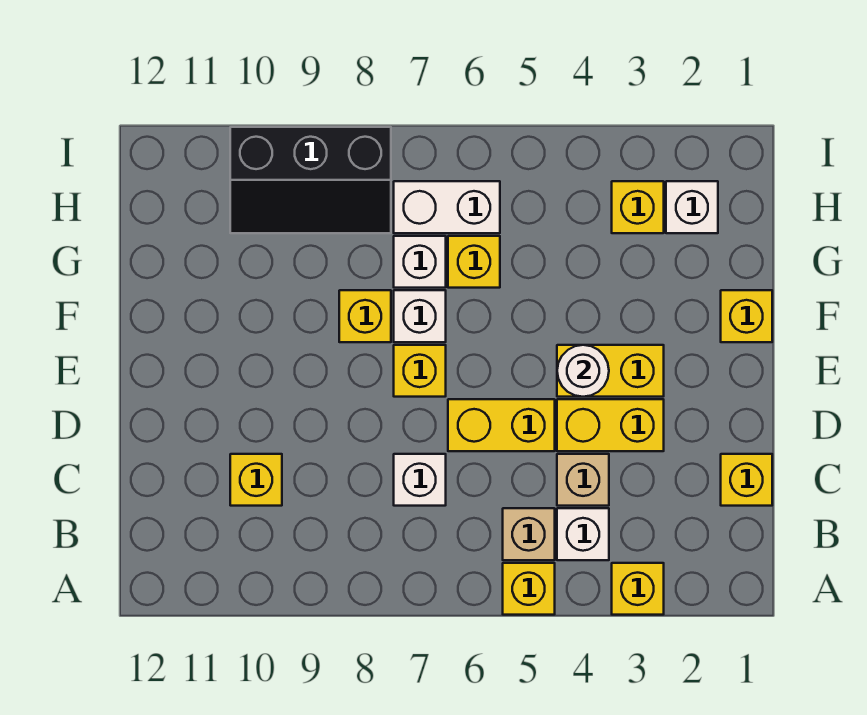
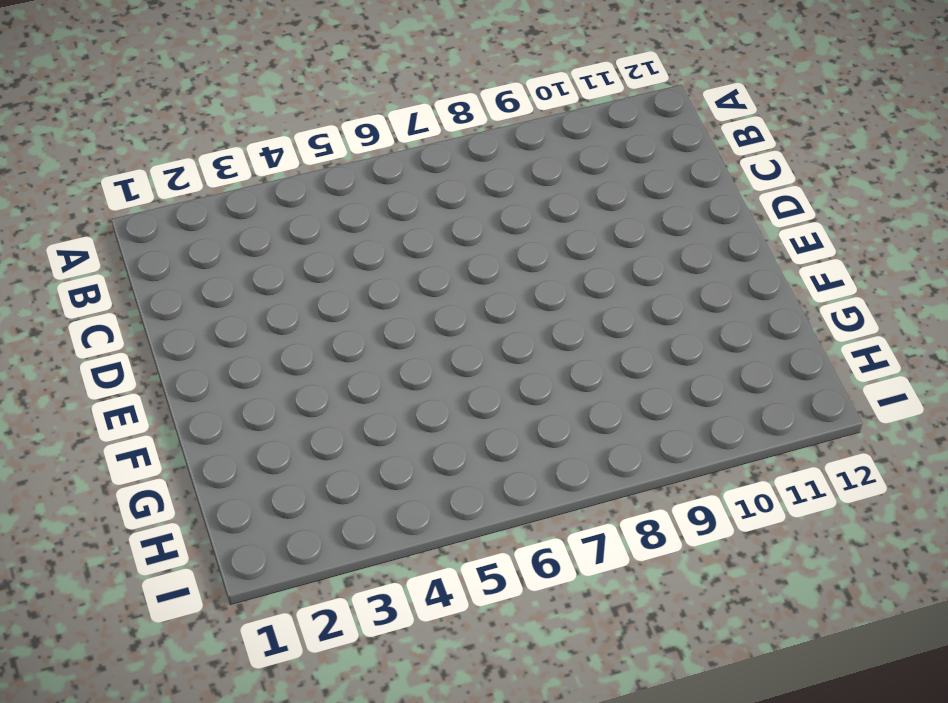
none -> yellow 1x1 brick [612,563,664,615]
none -> yellow 1x1 brick [503,563,555,615]
none -> white 1x1 brick [557,508,609,560]

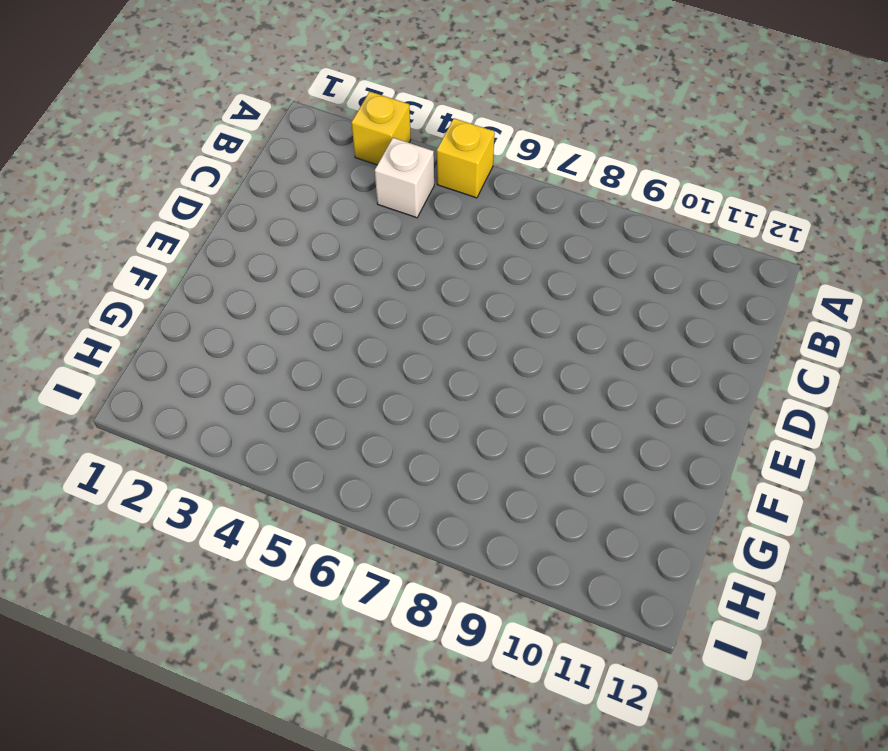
none -> tan 1x1 brick [503,508,555,560]
none -> yellow 1x1 brick [721,454,772,506]
none -> tan 1x1 brick [557,454,609,506]

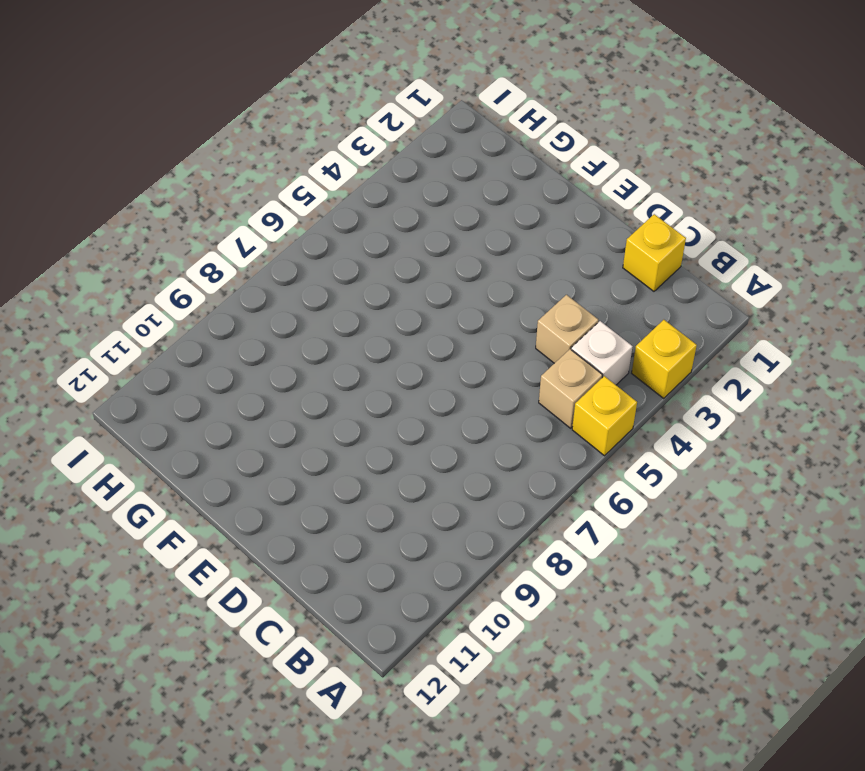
none -> white 1x1 brick [394,454,446,506]
none -> yellow 1x1 brick [230,454,282,506]
none -> yellow 1x2 brick [557,399,664,451]

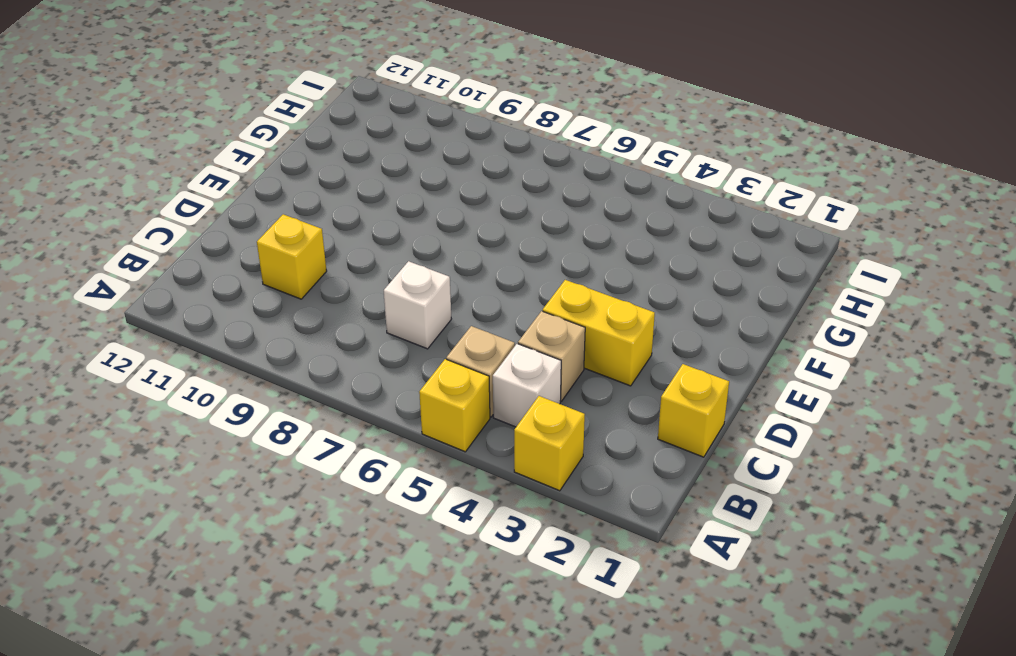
none -> yellow 1x2 brick [448,399,555,451]
none -> yellow 1x2 brick [557,345,664,397]
none -> yellow 1x1 brick [394,345,446,397]

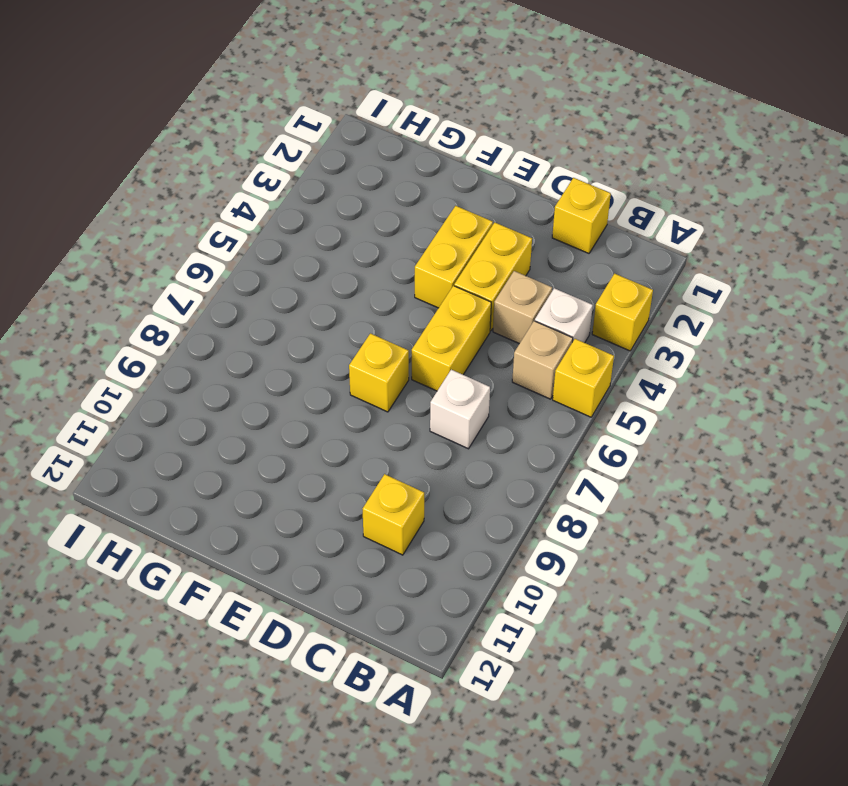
none -> yellow 1x1 brick [721,290,772,342]
none -> white 1x1 brick [394,290,446,342]
none -> yellow 1x1 brick [339,290,391,342]

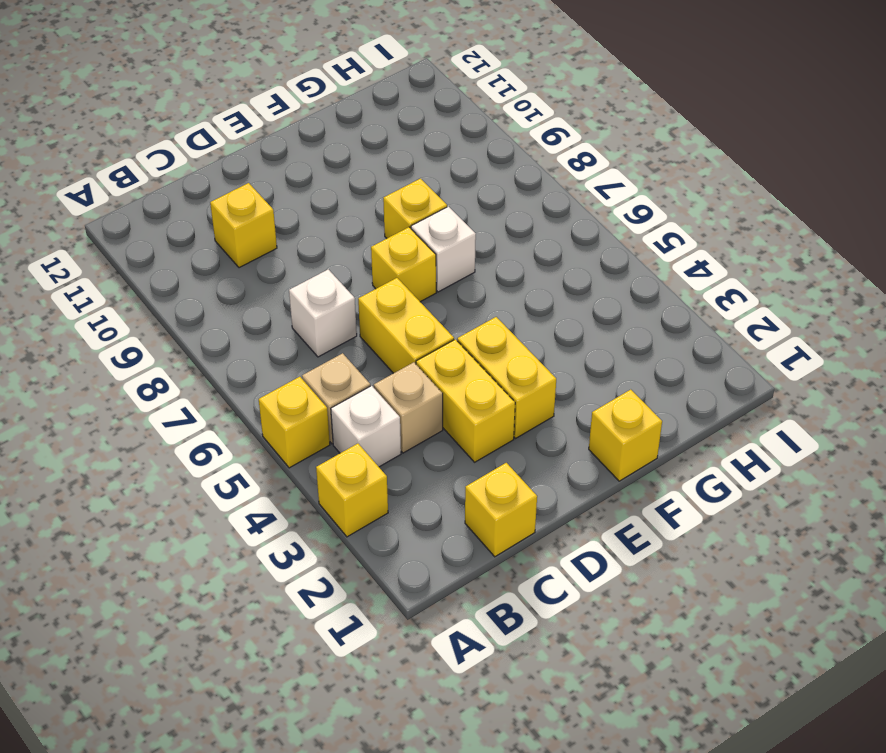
none -> yellow 1x1 brick [448,236,500,288]
none -> white 1x1 brick [394,236,446,288]
none -> white 1x1 brick [666,181,718,233]

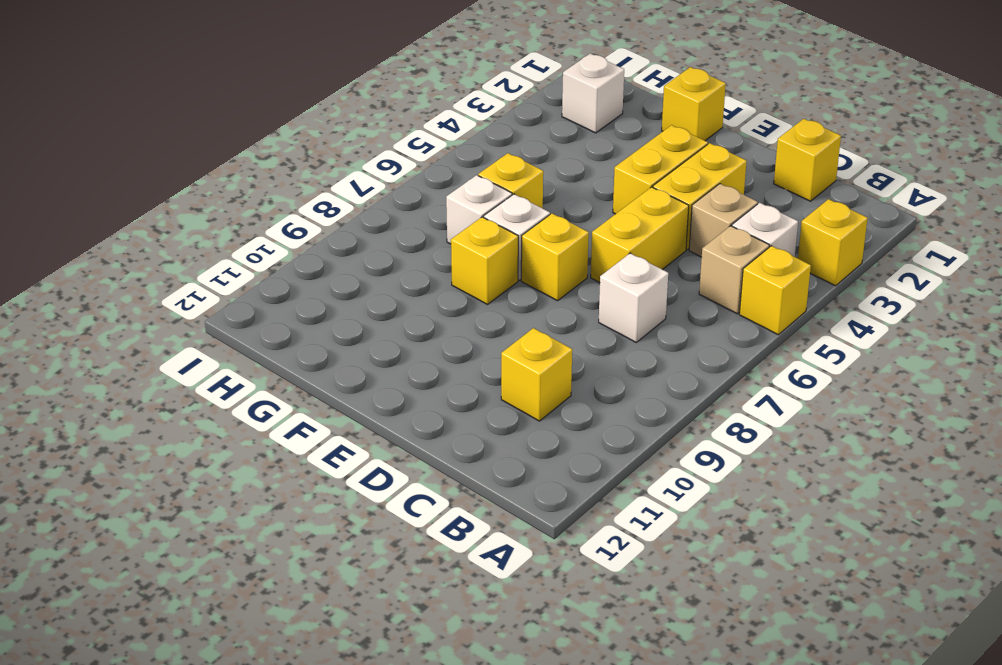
none -> yellow 1x1 brick [612,181,664,233]
none -> white 1x2 brick [394,181,500,233]
none -> black 2x3 slope [230,127,391,233]

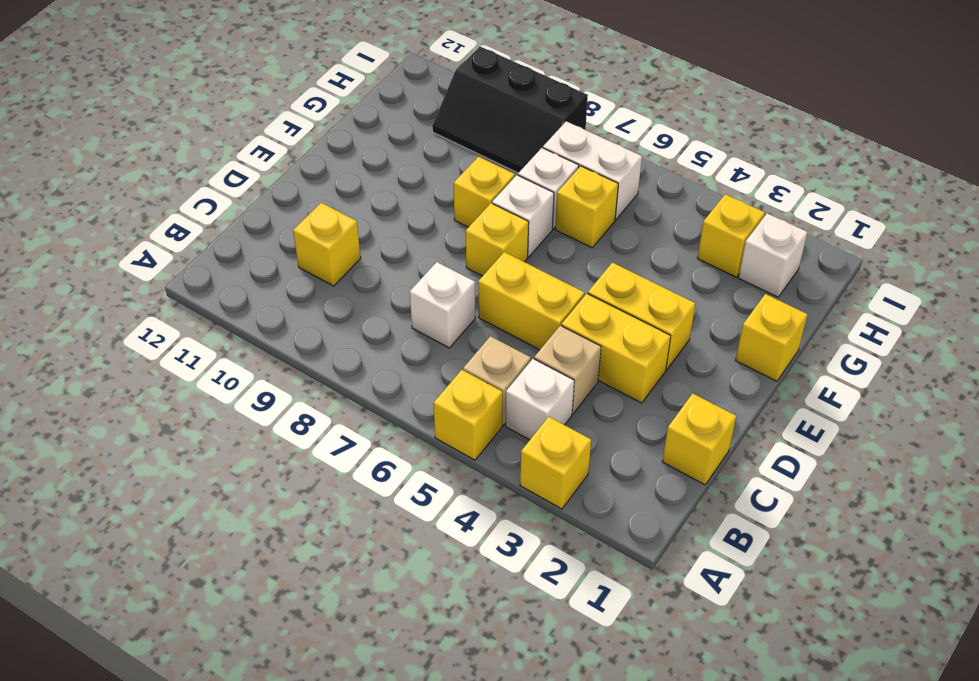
none -> white 1x1 round brick [557,345,609,397]

